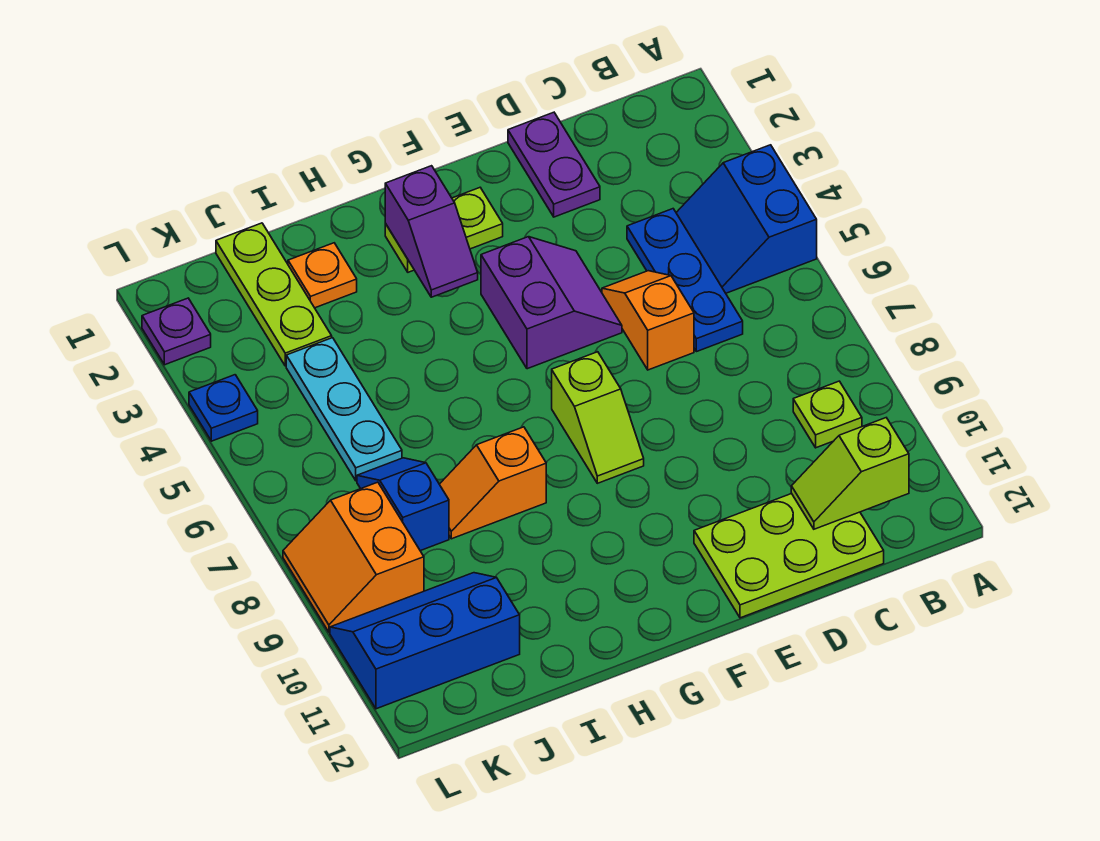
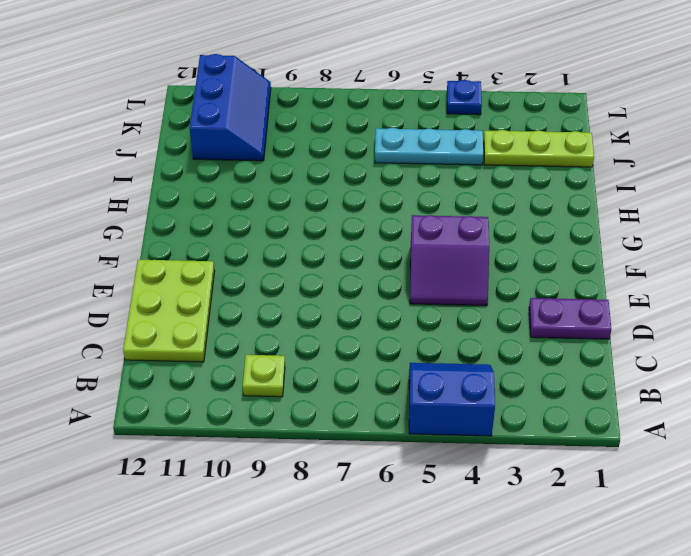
none -> blue 1x3 plate [627,209,743,352]
none -> orange 1x2 slope [602,271,694,370]
none -> lime 1x2 plate [385,188,503,272]

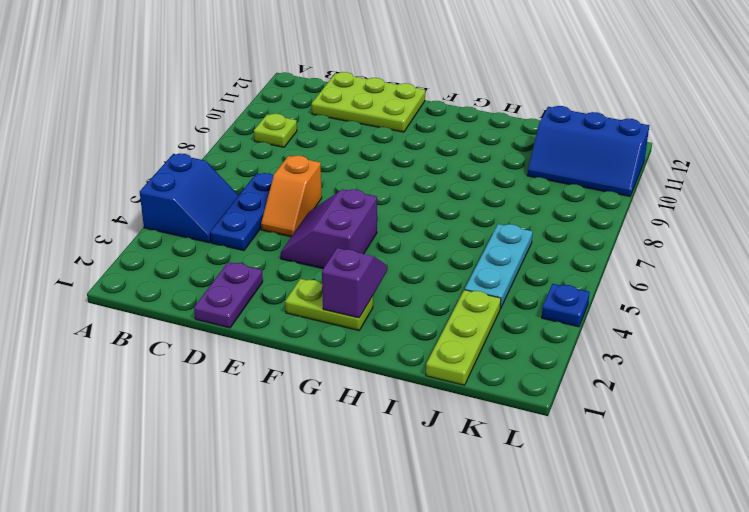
none -> lime 1x2 slope [552,352,644,483]
none -> orange 1x2 slope [439,427,546,539]
none -> orange 1x1 plate [288,243,357,308]

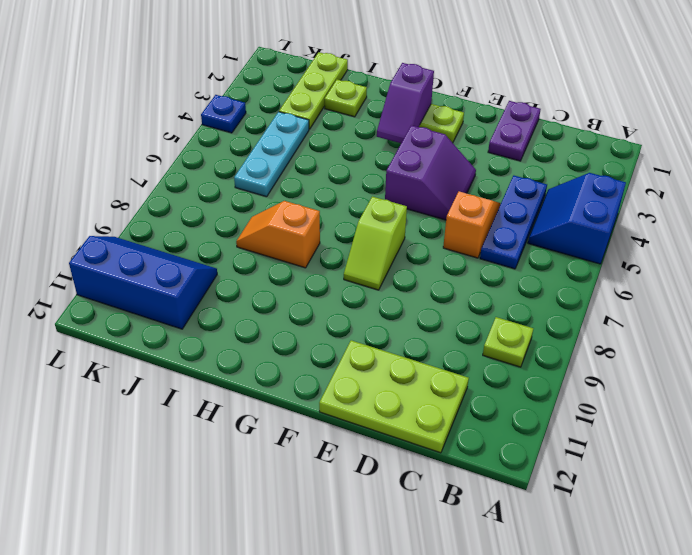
lime 1x1 plate [325,80,367,117] -> orange 1x1 plate [288,243,357,308]
none -> blue 1x2 slope [357,458,449,551]
none -> orange 2x2 slope [283,482,424,632]
none -> purple 1x1 plate [142,298,211,365]

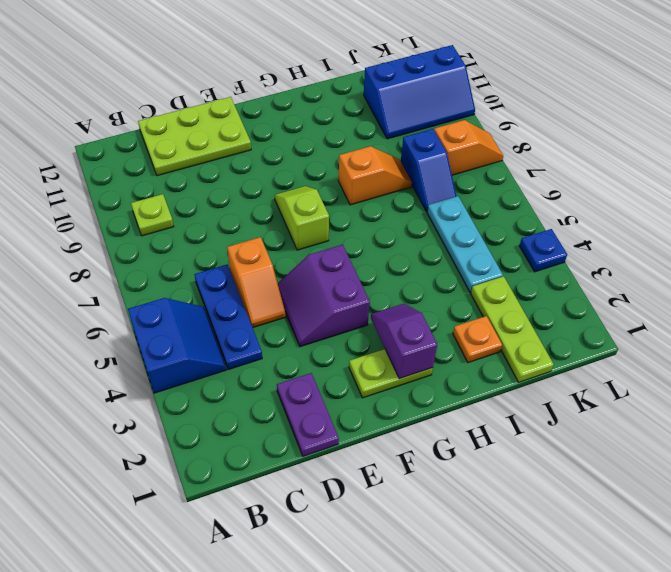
orange 1x2 slope [434,120,503,175] -> orange 2x2 slope [283,482,424,632]
none -> purple 1x1 plate [142,298,211,365]
none -> lime 1x2 slope [791,418,909,529]

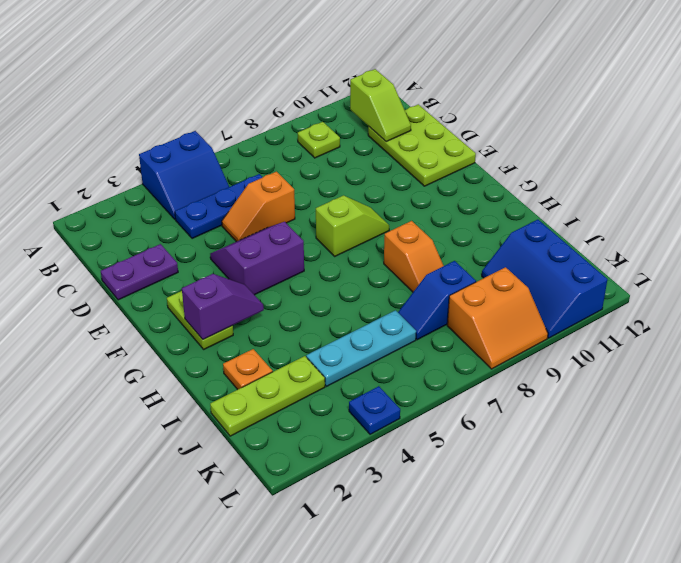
none -> purple 1x1 plate [142,298,211,365]

